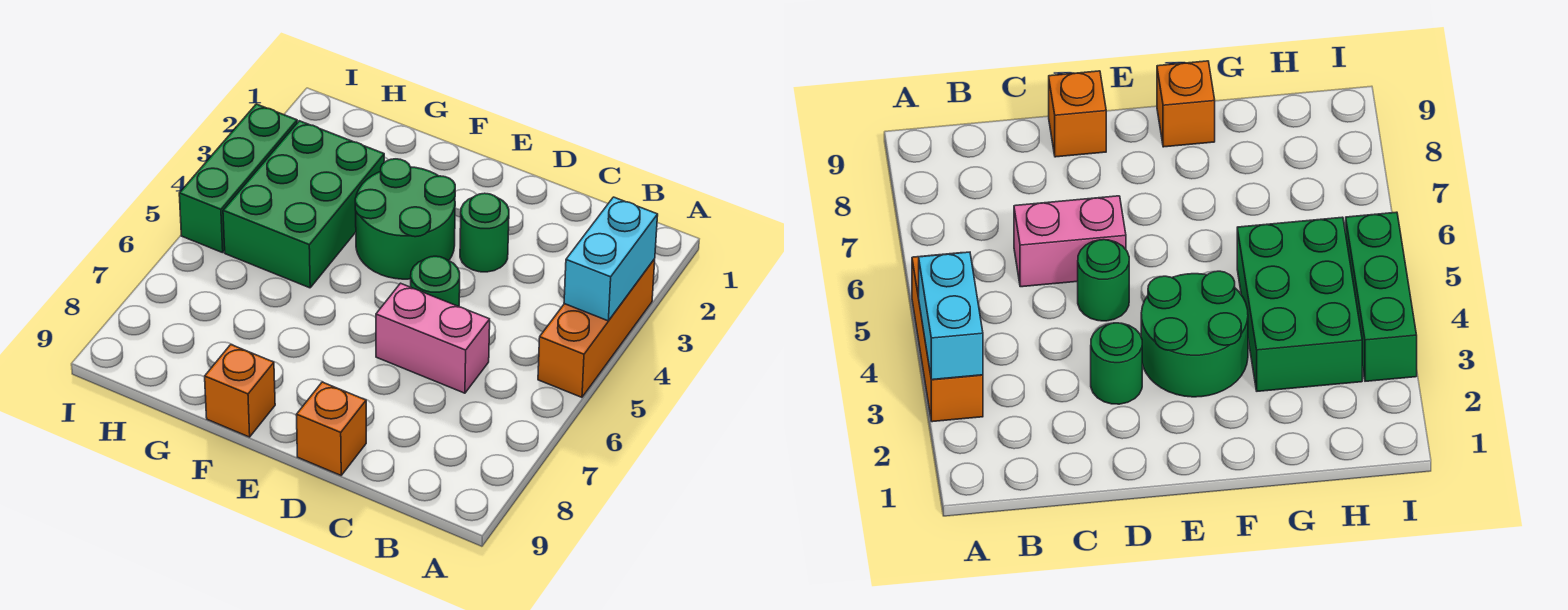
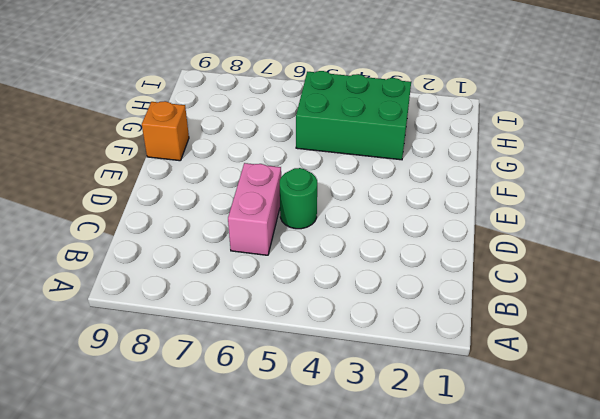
none -> orange 1x3 brick [538,259,655,397]
none -> green 1x1 round brick [460,193,509,272]

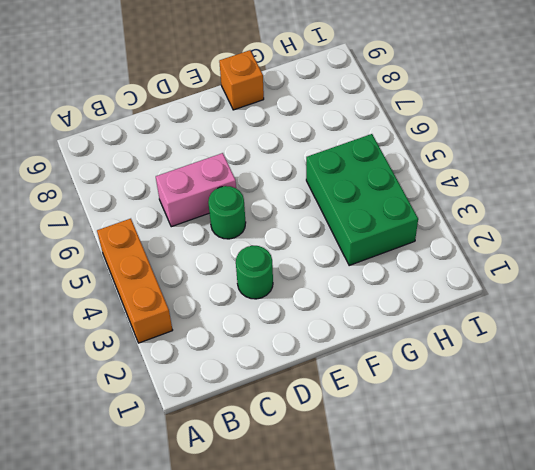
none -> orange 1x1 brick [296,382,366,475]
none -> green 2x2 round brick [355,159,455,279]

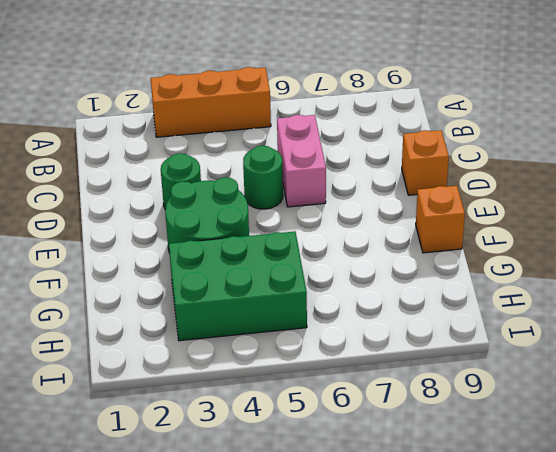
none -> green 1x3 brick [179,104,297,253]
none -> cyan 1x2 brick [564,197,658,321]

